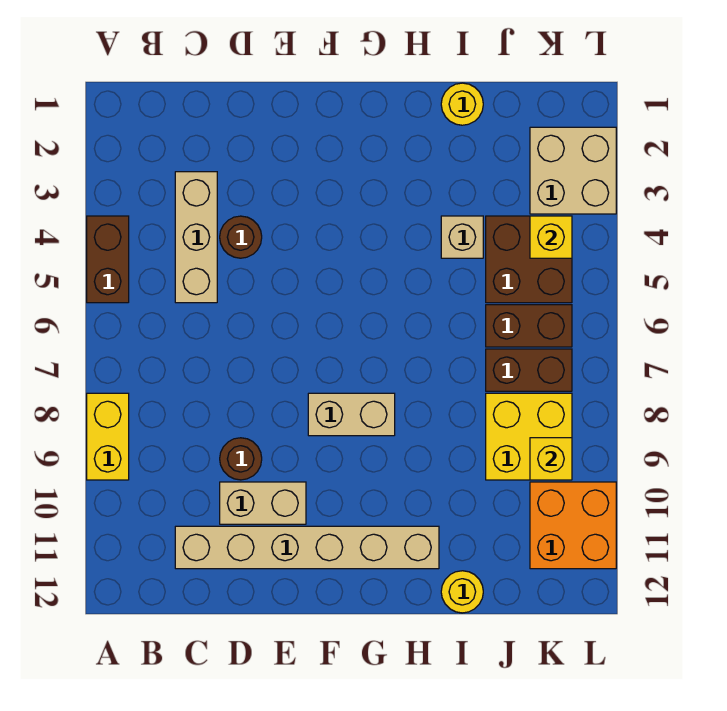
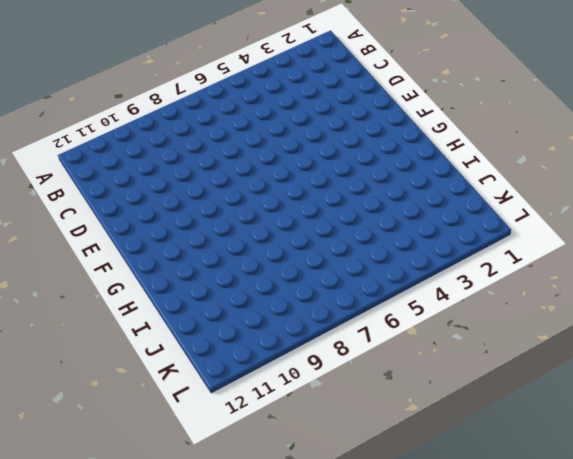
none -> brown 1x2 brick [87,216,129,303]
none -> yellow 1x2 brick [87,393,129,480]
none -> tan 1x3 brick [175,172,217,303]

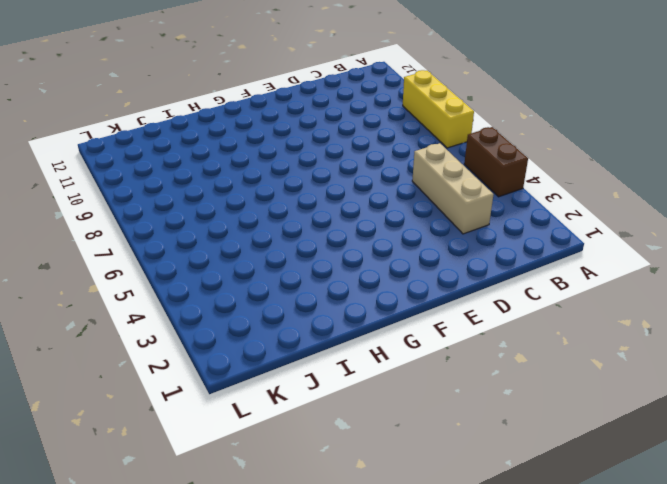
yellow 1x3 brick [403,70,474,148] -> yellow 1x2 brick [87,393,129,480]
none -> tan 1x6 brick [175,526,439,569]
none -> brown 1x1 round brick [220,216,262,258]
none -> brown 1x1 round brick [220,438,262,480]

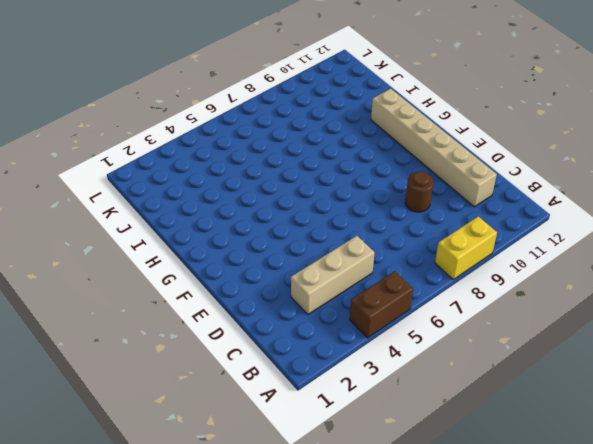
none -> brown 1x1 round brick [220,216,262,258]
none -> tan 1x2 brick [220,482,306,524]
none -> tan 1x2 brick [308,393,395,436]

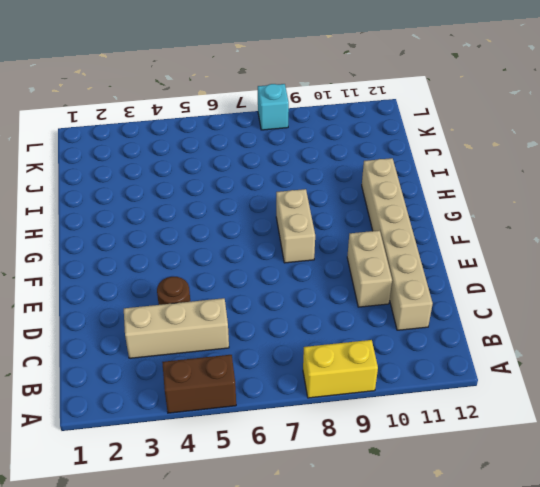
cyan 1x1 brick [258,84,289,130] -> none
none -> brown 1x1 round brick [220,438,262,480]
none -> yellow 1x1 round brick [441,83,483,125]
none -> tan 1x1 brick [441,216,483,258]

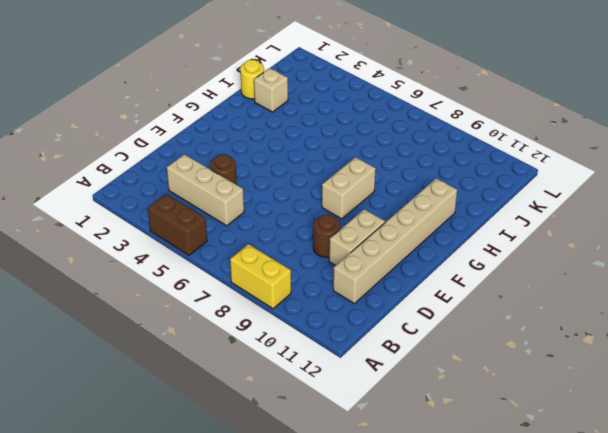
tan 1x1 brick [254,68,288,112] -> tan 1x1 brick moved to [441,216,483,258]
none -> yellow 1x1 round brick [441,571,483,613]
none -> brown 2x2 brick [486,216,572,303]
none -> brown 1x2 brick [486,305,572,347]

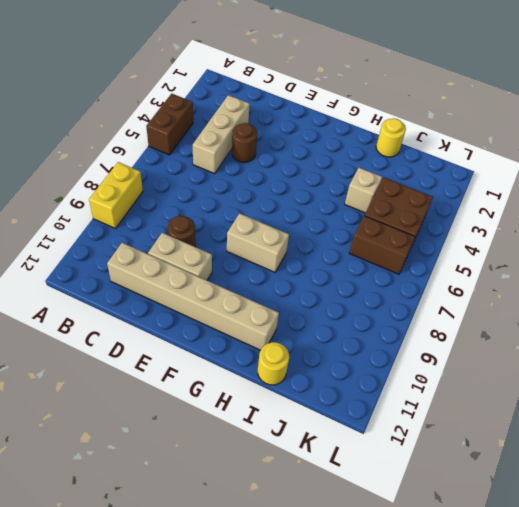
none -> brown 1x2 brick [486,349,572,391]
none -> yellow 2x2 brick [486,393,572,480]
none -> tan 2x2 brick [530,127,616,214]

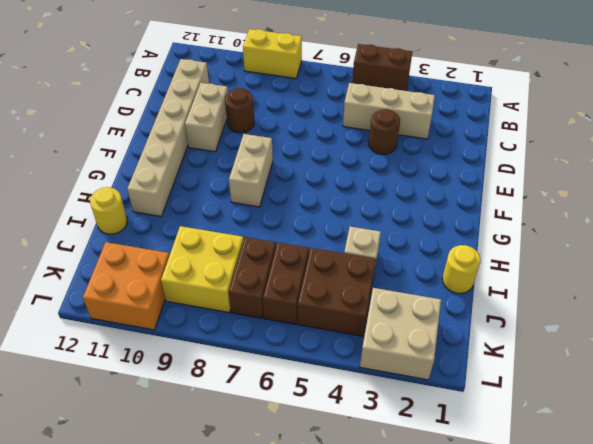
none -> yellow 1x1 brick [530,216,572,258]
none -> yellow 1x1 brick [530,438,572,480]

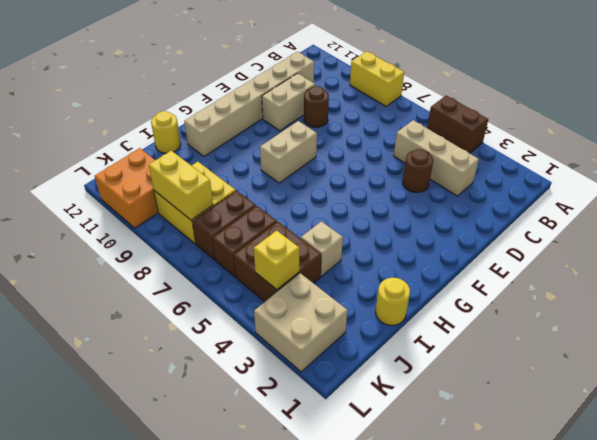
yellow 1x2 brick [149,151,213,220] -> yellow 1x1 brick [530,438,572,480]

